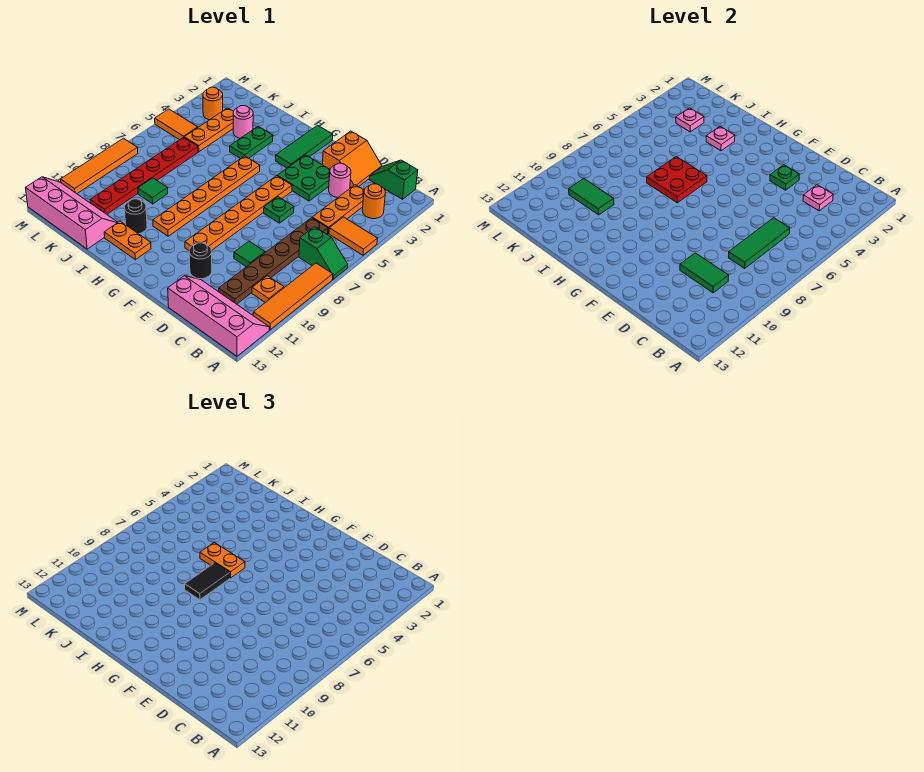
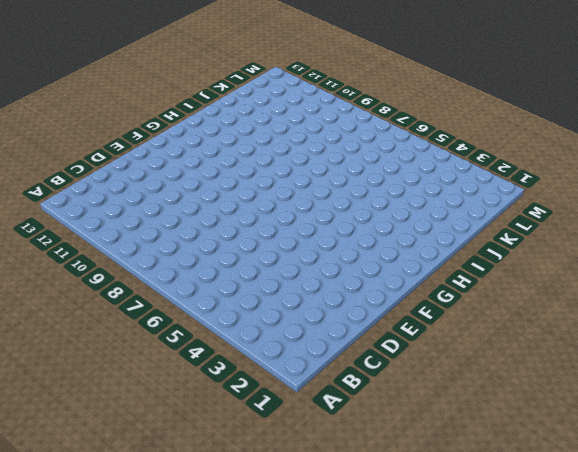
none -> orange 1x2 tile [329,217,378,255]
none -> green 1x2 slope [299,227,348,279]
none -> orange 1x4 tile [253,263,333,330]
none -> pink 2x4 slope [168,276,270,356]

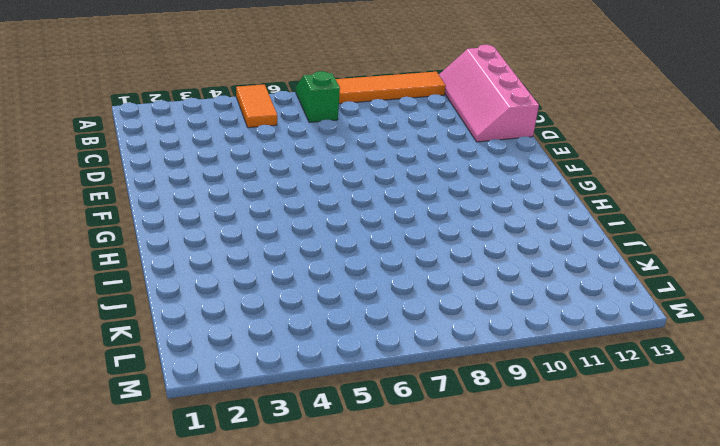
none -> green 1x2 slope [369,160,418,199]
none -> orange 1x1 round brick [362,184,385,219]
none -> orange 1x1 plate [252,276,284,302]
none -> orange 1x3 plate [312,185,364,233]

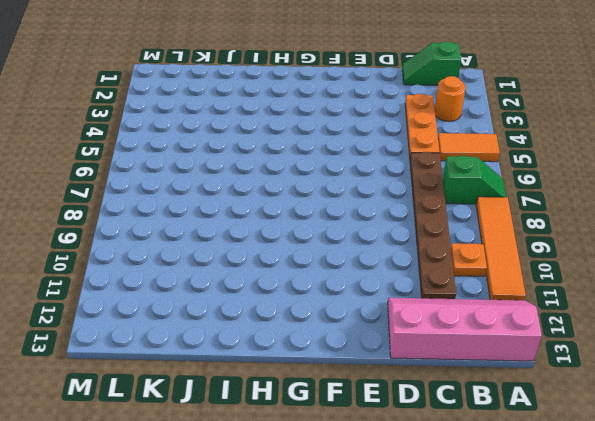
none -> orange 2x2 slope [322,131,382,188]
none -> pink 1x1 round brick [329,163,351,198]
none -> green 1x1 tile [234,241,265,267]
none -> green 2x2 plate [277,155,330,201]

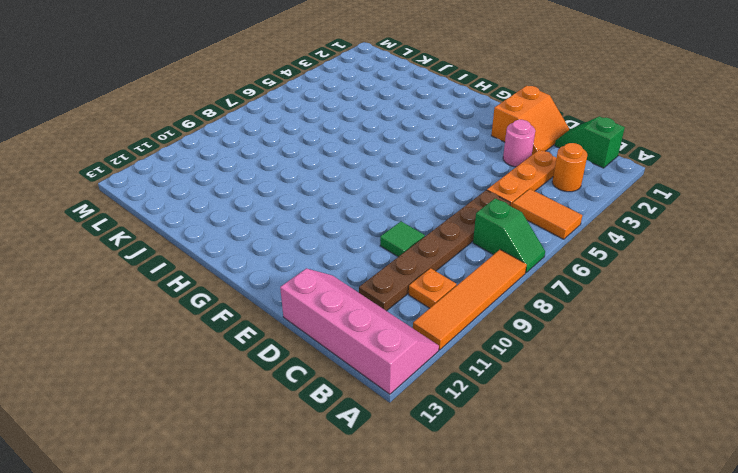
none -> green 2x2 plate [277,155,330,201]
none -> green 1x1 plate [264,197,294,223]
none -> black 1x1 round brick [189,243,212,279]
none -> orange 1x6 plate [185,176,292,251]

